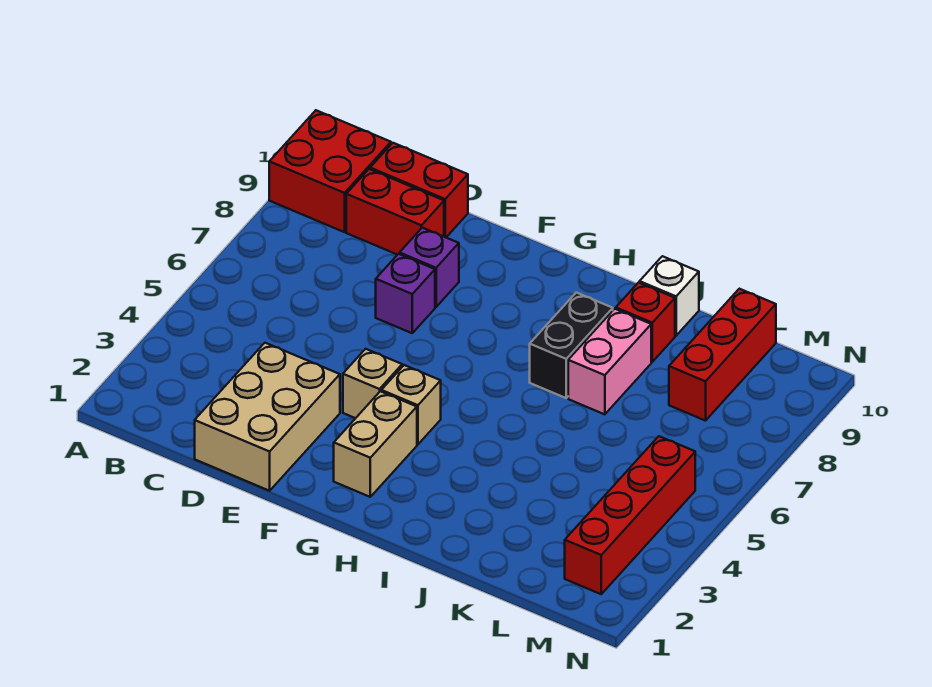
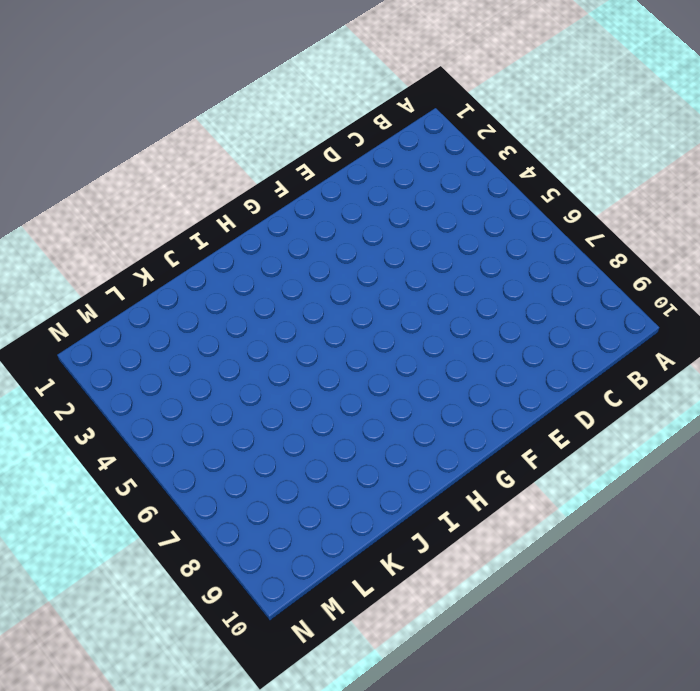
none -> red 2x2 brick [269,110,391,232]
none -> red 1x2 brick [346,169,444,255]
none -> red 1x2 brick [370,143,468,237]

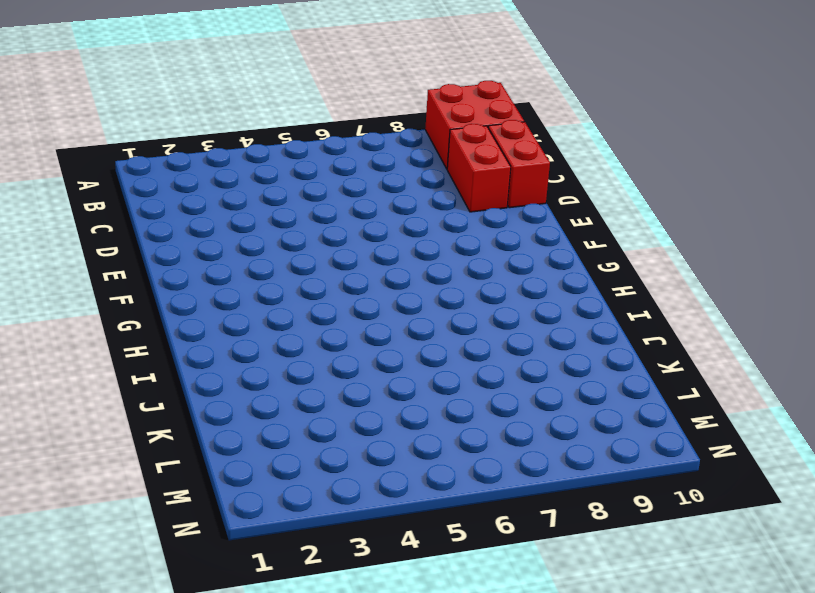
none -> tan 2x3 brick [195,343,340,491]
none -> purple 1x1 brick [376,254,435,333]
none -> purple 1x1 brick [400,228,459,307]

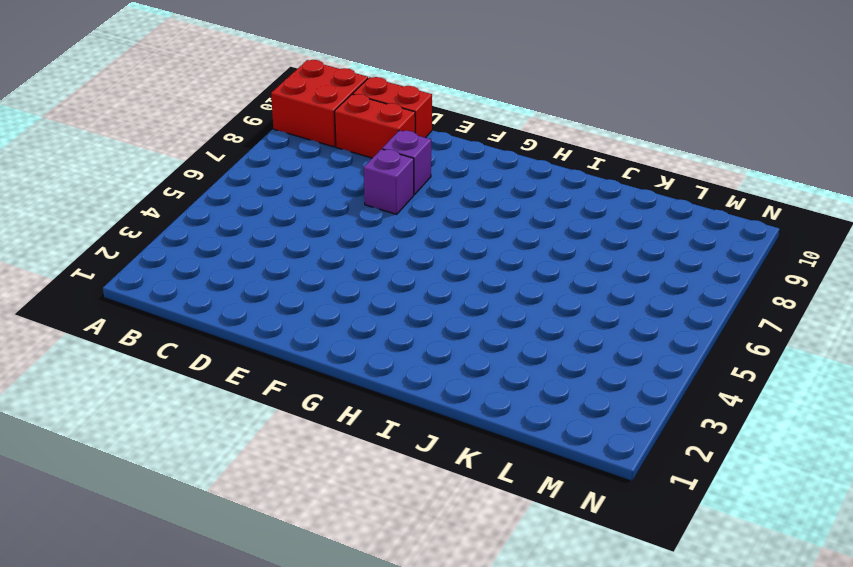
none -> tan 2x3 brick [195,343,340,491]
none -> tan 1x1 brick [343,349,402,418]
none -> tan 1x2 brick [334,391,417,497]

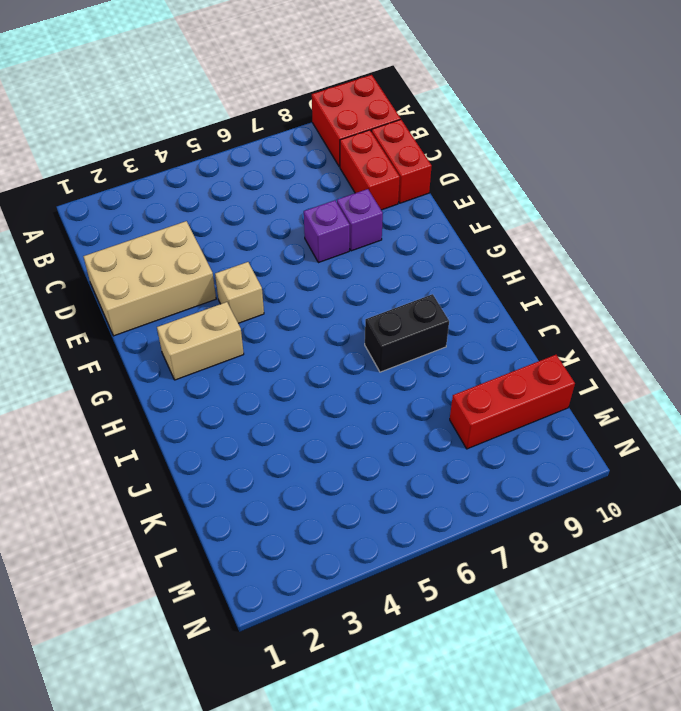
none -> tan 1x1 brick [381,365,441,444]
none -> pink 1x2 brick [568,309,651,414]
none -> red 1x1 brick [616,283,675,362]

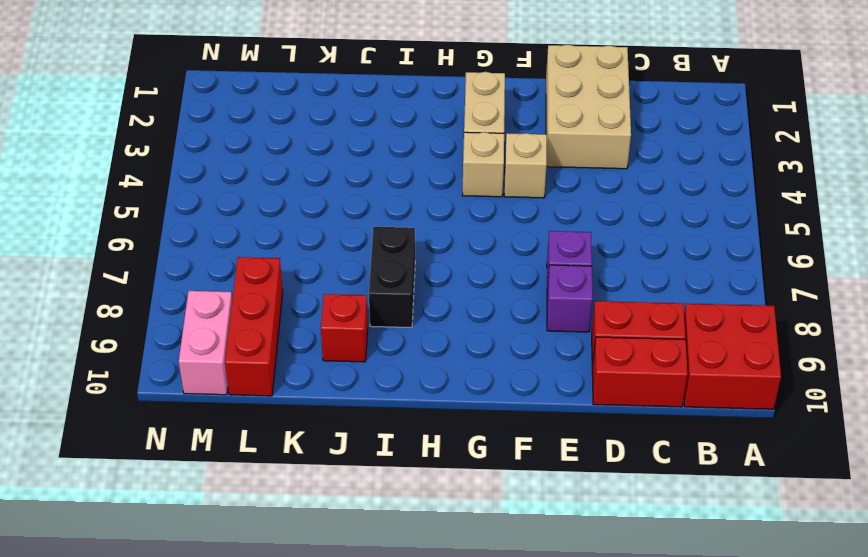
pink 1x2 brick [179,291,232,395] -> pink 1x2 brick moved to [568,309,651,414]
none -> white 1x1 brick [640,256,699,336]
none -> red 1x4 brick [565,436,695,594]

